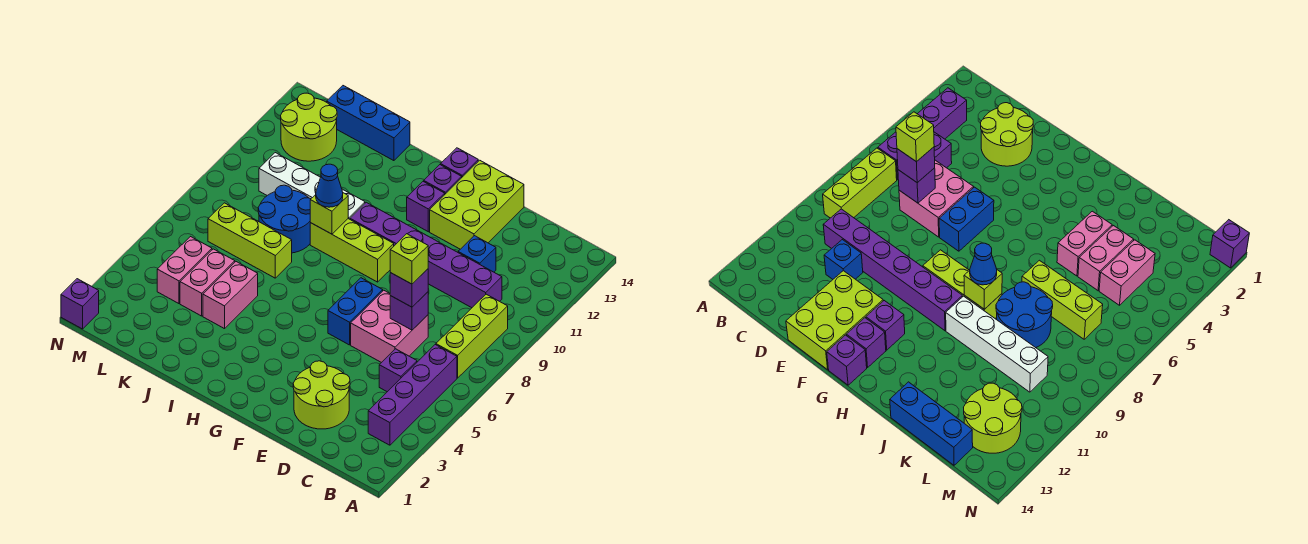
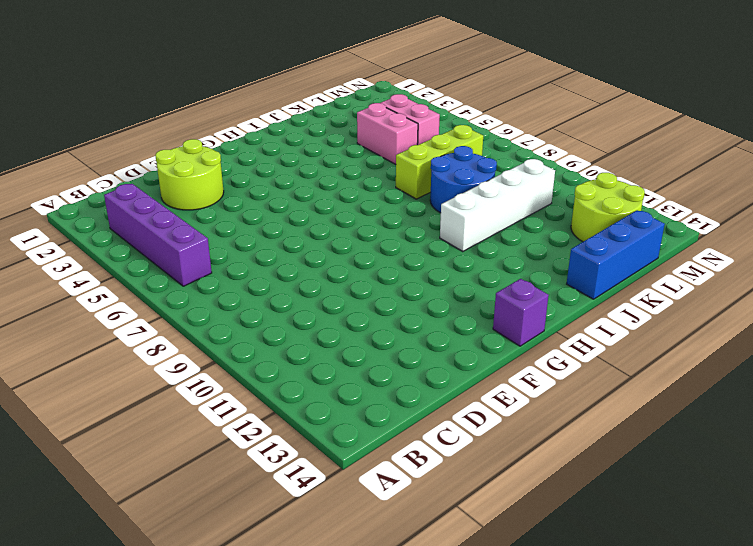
none -> lime 1x3 brick [436,294,508,378]
none -> purple 1x1 brick [379,349,417,392]
none -> purple 1x6 brick [350,202,502,308]

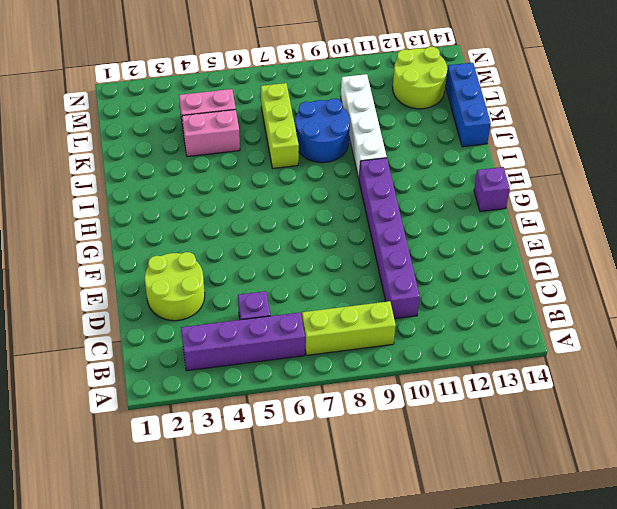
none -> pink 2x2 brick [351,290,428,363]
none -> blue 1x1 brick [458,236,496,272]
none -> lime 2x3 brick [430,160,524,249]

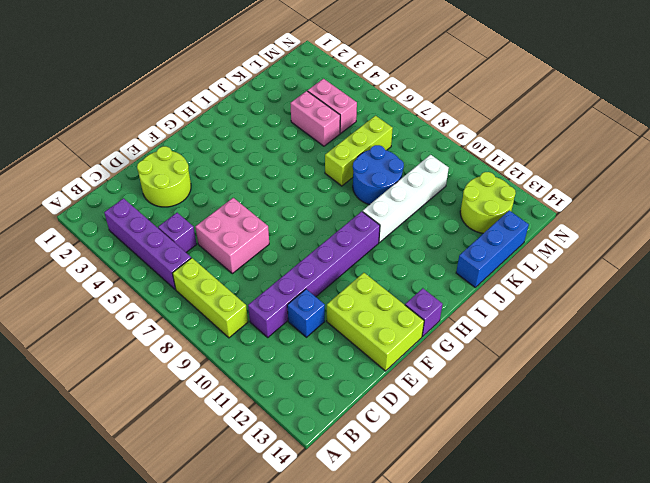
none -> blue 1x2 brick [328,278,383,345]
none -> lime 1x3 brick [310,219,394,282]
none -> purple 1x1 brick [407,181,445,232]

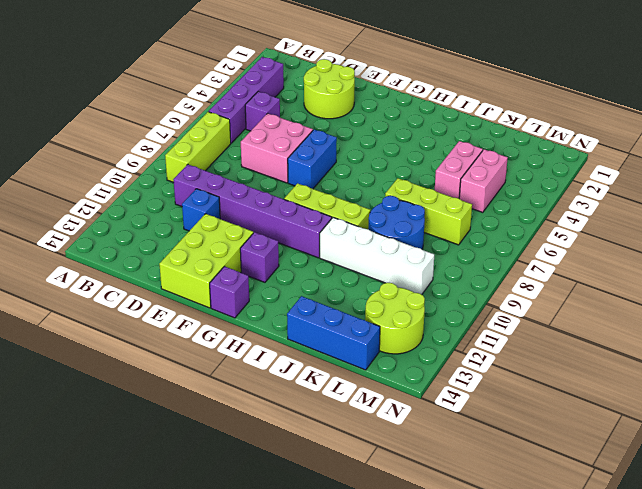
none -> purple 1x1 brick [424,165,462,194]
none -> pink 1x2 brick [203,262,258,329]
none -> purple 1x1 brick [61,279,99,329]

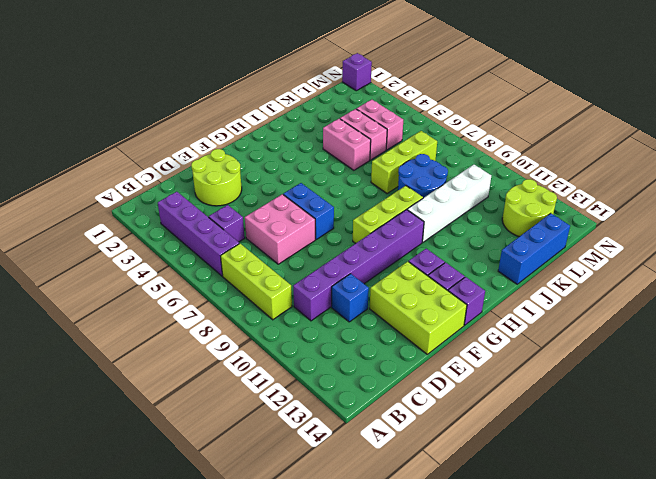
none -> purple 1x1 brick [390,292,428,330]
none -> lime 1x1 brick [310,193,348,234]
none -> purple 1x1 brick [390,269,428,307]

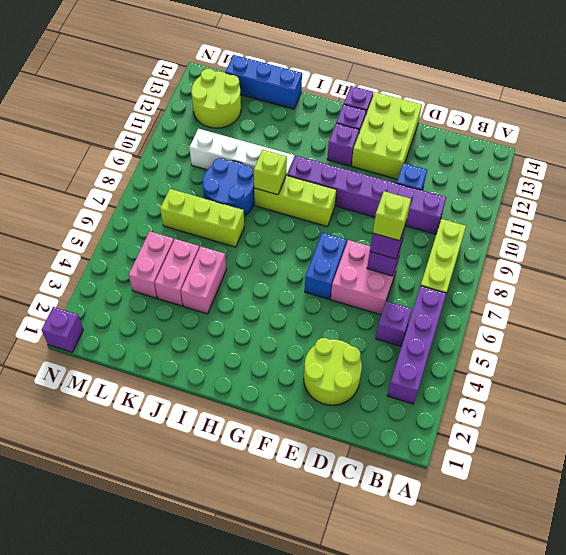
none -> blue 1x1 cone [316,164,343,207]

